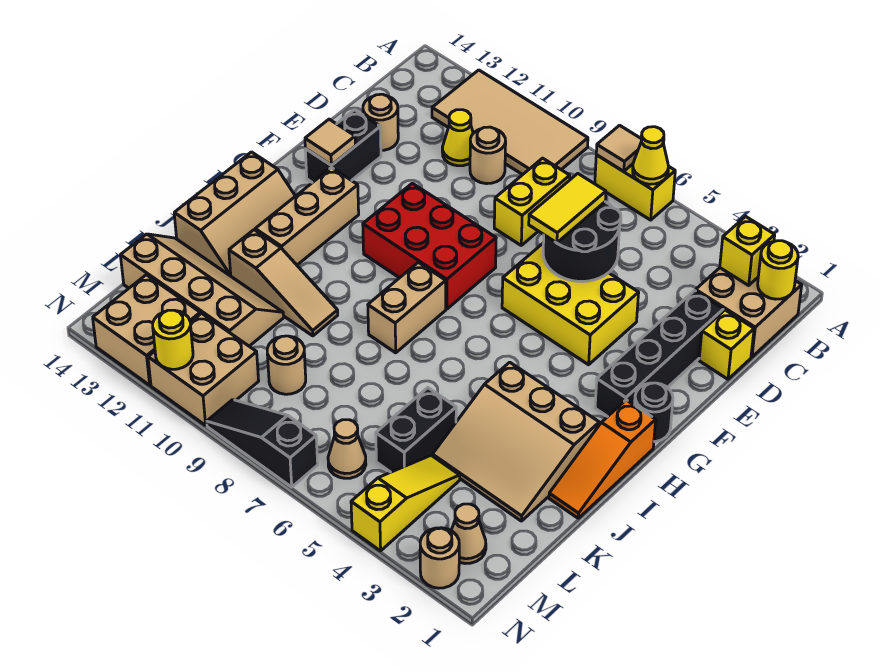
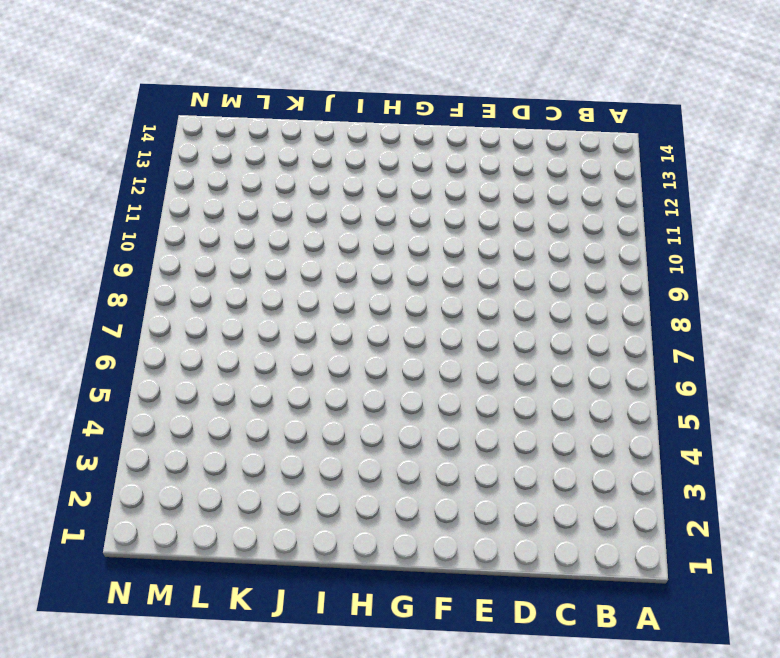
none -> yellow 1x2 brick [595,155,675,220]
none -> tan 2x4 tile [432,70,588,175]
none -> tan 2x2 brick [696,268,802,357]
none -> yellow 1x2 brick [494,158,570,245]

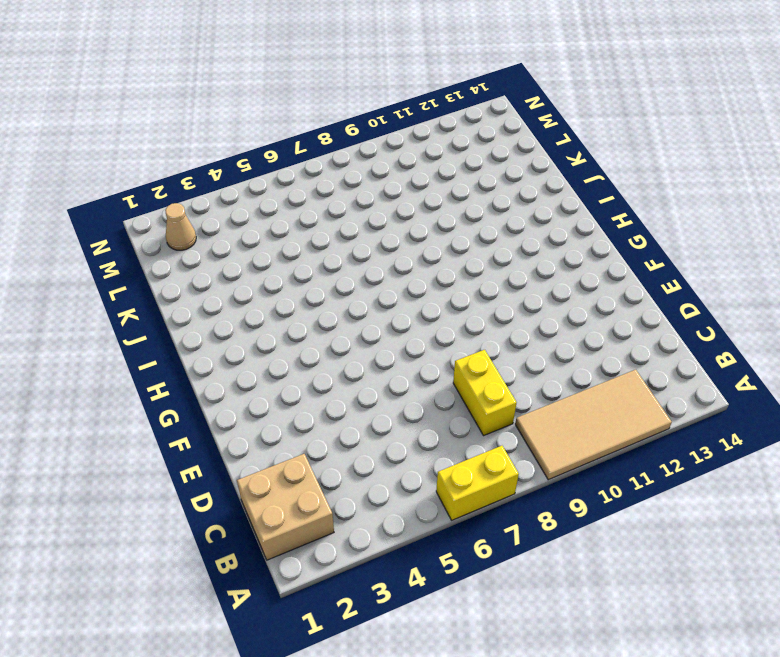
none -> tan 1x1 round brick [470,127,506,184]
none -> yellow 1x1 cone [442,110,473,166]
none -> yellow 1x1 brick [699,310,754,379]
none -> black 1x4 brick [595,291,723,417]

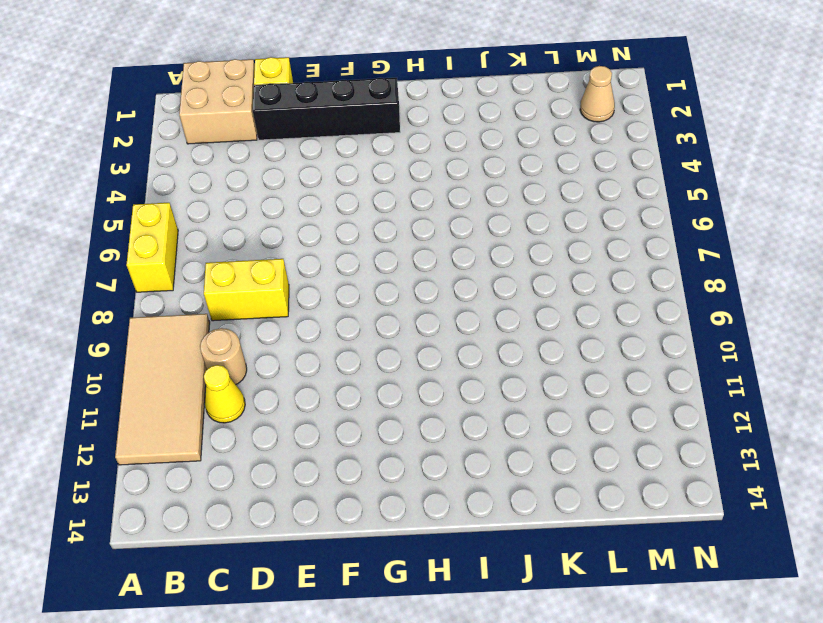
none -> tan 1x1 round brick [363,94,398,150]
none -> yellow 2x3 brick [502,244,639,365]
none -> black 1x2 brick [305,110,381,183]
none -> red 2x3 brick [363,183,496,309]

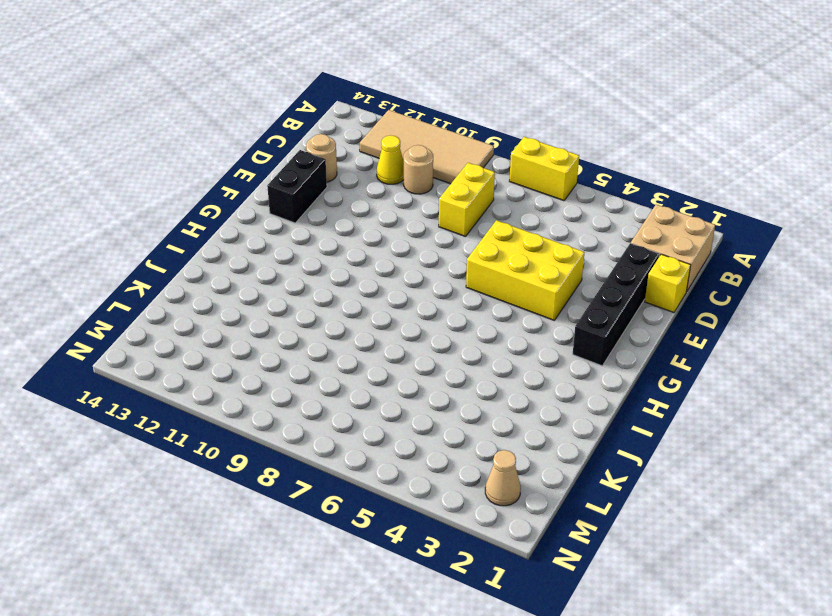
none -> red 2x3 brick [363,183,496,309]
none -> black 1x1 round brick [635,383,673,442]
none -> tan 1x3 brick [255,167,359,265]
none -> orange 1x3 slope [549,400,656,518]

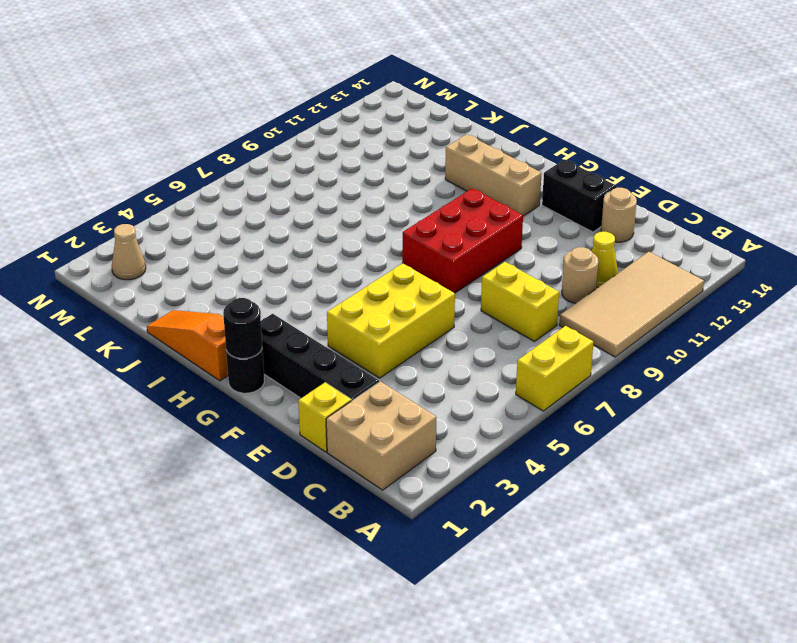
black 1x1 round brick [223,298,262,359] -> none
none -> tan 1x2 brick [368,262,446,353]
none -> tan 2x3 slope [174,152,295,276]
none -> tan 3x3 slope [433,362,599,521]
none -> tan 1x3 slope [229,230,338,336]

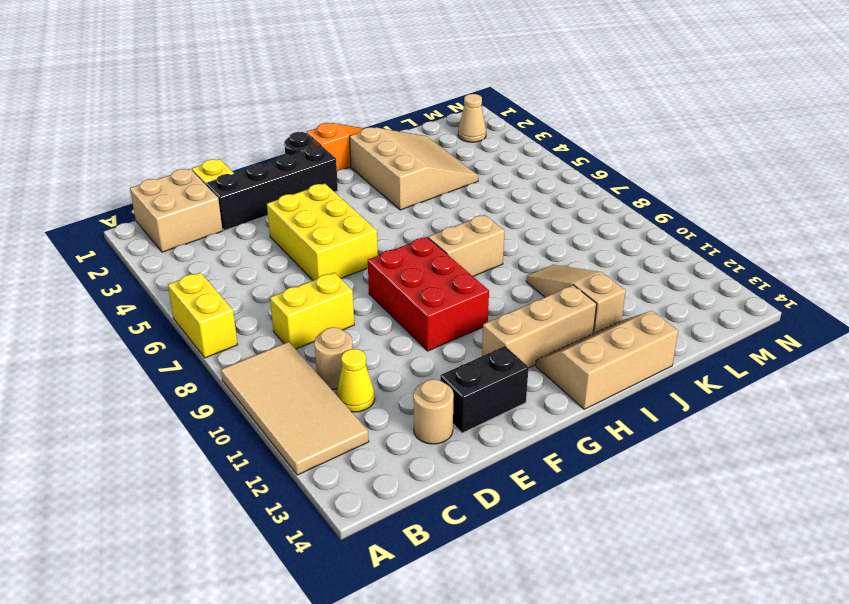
none -> black 1x2 brick [376,388,456,472]
none -> tan 2x4 slope [120,234,284,346]
none -> yellow 1x3 slope [351,455,460,551]
none -> tan 1x1 round brick [267,336,306,394]

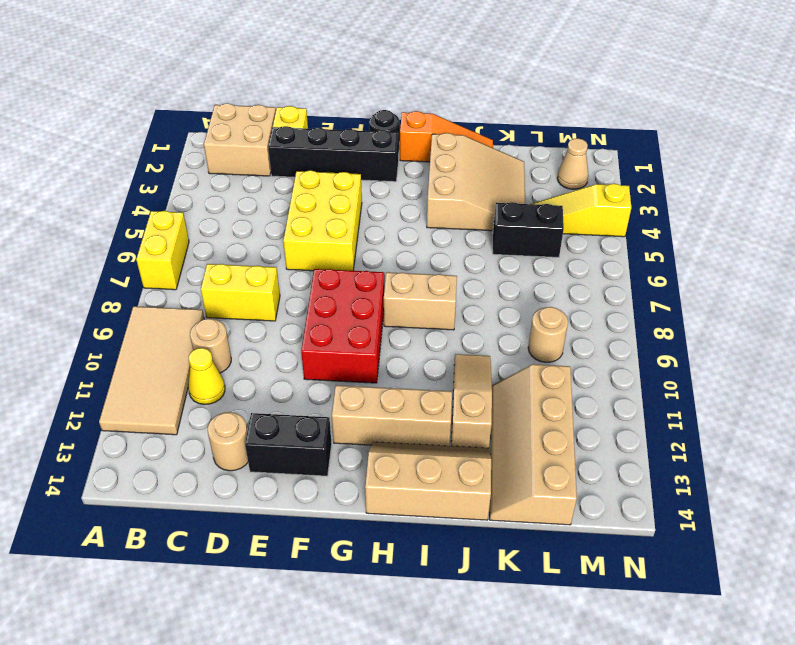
none -> tan 1x1 cone [328,420,366,478]
none -> tan 2x2 brick [148,313,259,425]
none -> tan 2x2 brick [93,275,200,385]
none -> tan 1x1 round brick [420,528,459,588]

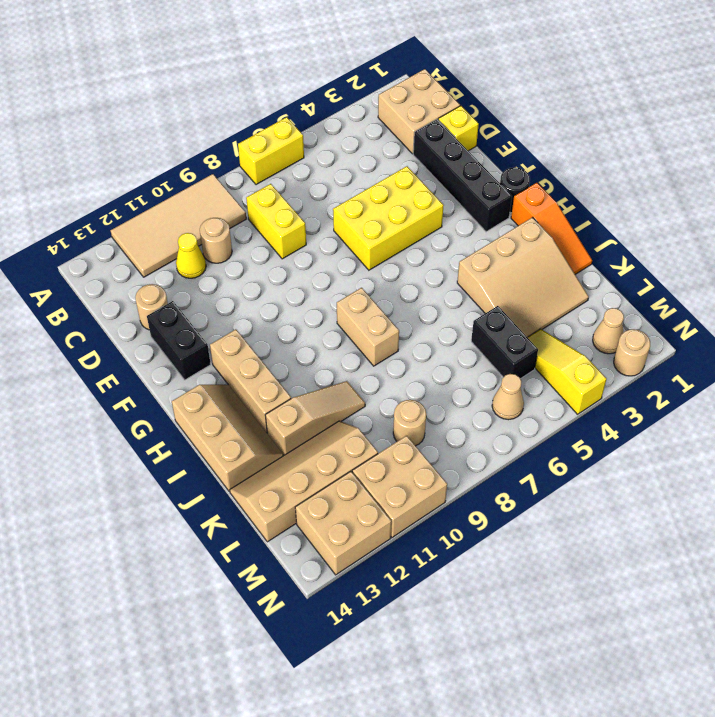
none -> red 2x3 brick [363,183,496,309]
none -> black 1x3 slope [207,400,318,487]
none -> yellow 1x1 cone [633,127,669,184]
none -> tan 1x1 tile [596,125,642,171]

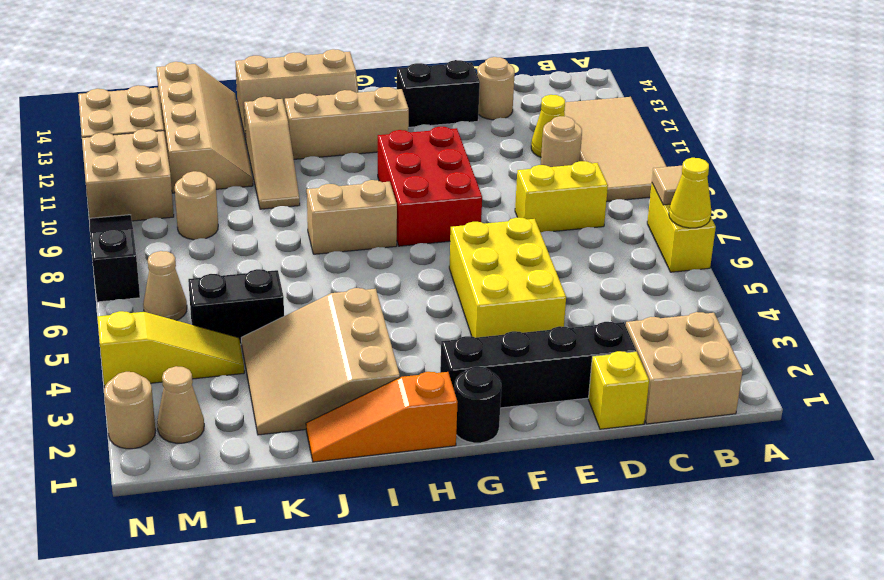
none -> yellow 1x1 round brick [758,241,798,299]
none -> yellow 1x1 brick [720,216,775,285]
none -> black 2x2 round brick [543,202,621,282]
none -> tan 1x1 tile [305,119,355,165]

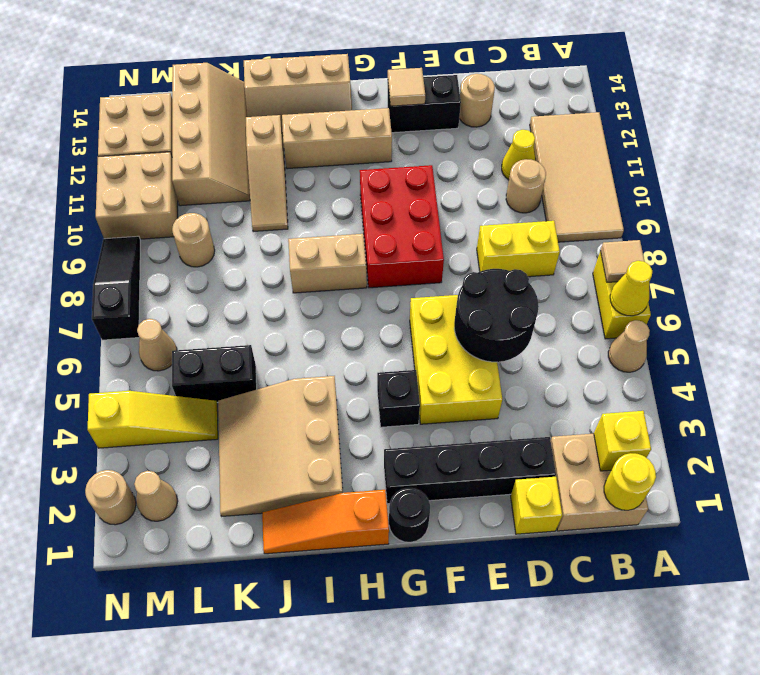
tan 1x1 cone [608,320,650,372] -> none
black 1x1 brick [377,370,420,427] -> none
none -> yellow 1x1 round brick [153,310,193,369]
none -> yellow 1x2 tile [529,174,606,243]

